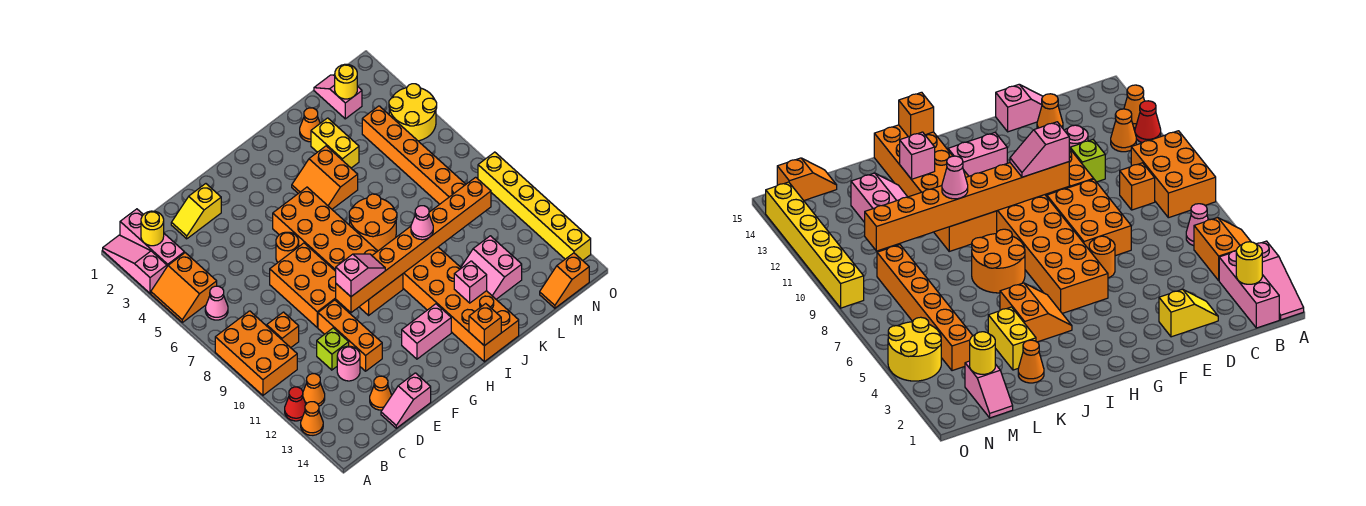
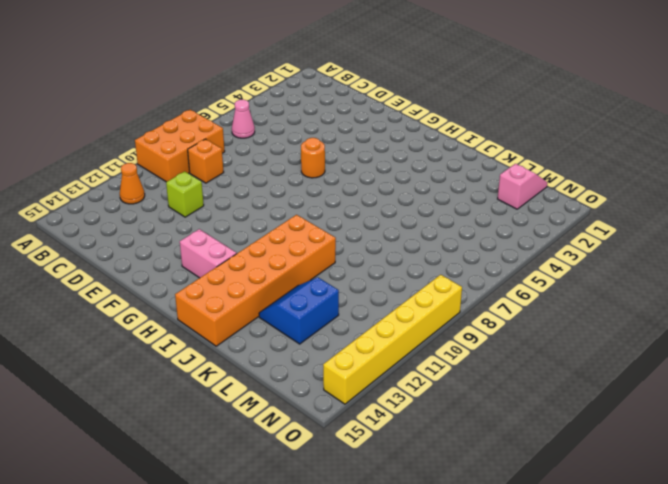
blue 2x2 slope [259,278,339,344] -> pink 2x2 slope [461,236,522,299]
none -> pink 1x3 slope [103,235,167,293]
none -> orange 2x2 slope [151,253,217,322]
none -> red 1x1 cone [285,387,306,421]
none -> orange 1x1 cone [301,402,323,435]

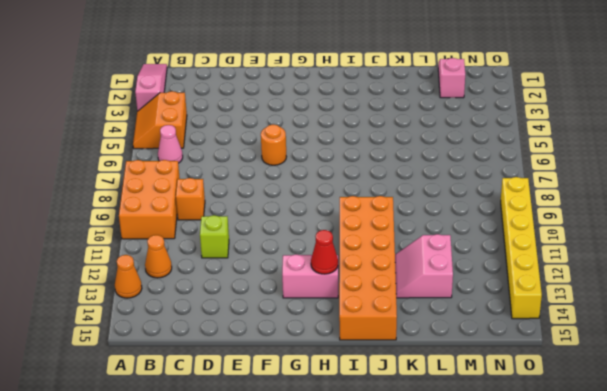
red 1x1 cone [311,230,338,274] -> red 1x1 cone moved to [285,387,306,421]
none -> pink 1x3 brick [120,209,184,266]
none -> yellow 1x2 slope [171,184,221,239]
none -> pink 1x1 round brick [337,346,360,381]
none -> orange 1x1 cone [370,376,392,410]

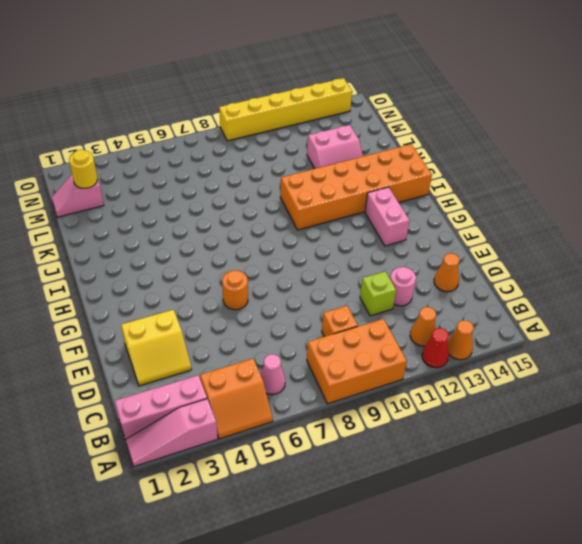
yellow 2x2 slope [121,310,192,386] -> yellow 1x2 slope [171,184,221,239]
none -> pink 1x2 slope [381,373,431,428]
none -> orange 2x3 brick [270,243,344,327]
none -> orange 1x3 brick [318,300,382,371]
none -> orange 2x6 brick [273,187,403,315]

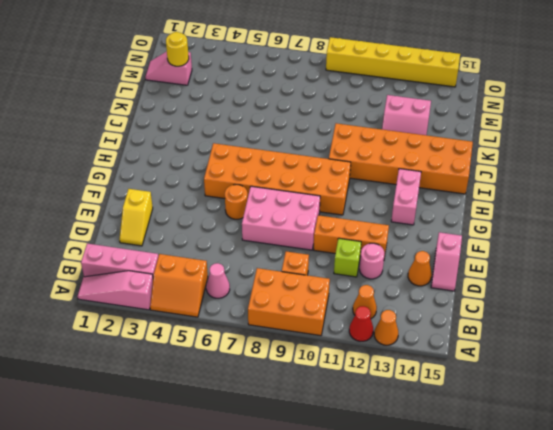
pink 2x3 brick [242,186,320,250] -> orange 2x3 brick [270,243,344,327]
none -> orange 2x2 slope [292,146,358,209]
none -> orange 2x2 round brick [349,194,397,251]
none -> orange 1x1 cone [300,108,320,142]
none -> yellow 1x2 brick [311,118,359,168]

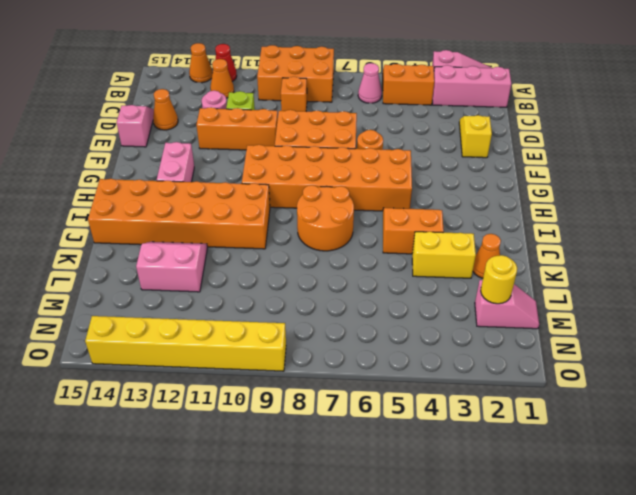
none -> orange 1x6 brick [362,106,466,204]
none -> orange 1x2 slope [540,253,589,308]
none -> yellow 2x2 round brick [389,84,437,141]
none -> yellow 1x1 round brick [141,211,164,246]

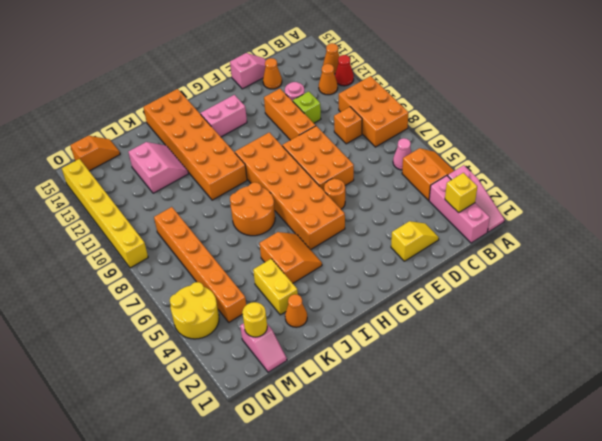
yellow 1x1 brick [445,173,477,213] -> yellow 1x1 round brick [141,211,164,246]
none -> orange 1x8 brick [336,177,491,313]
none -> orange 1x1 brick [469,304,501,346]
none -> pink 1x1 brick [454,261,487,303]
none -> pink 1x2 slope [336,254,385,297]

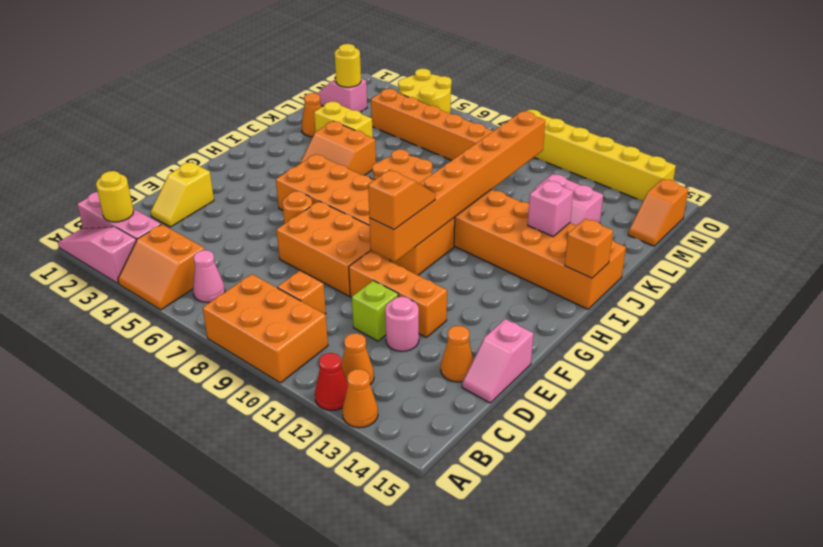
orange 1x2 slope [368,170,436,229] -> pink 1x2 slope [336,254,385,297]
none -> pink 1x2 brick [402,304,451,359]
none -> pink 1x1 cone [411,206,433,240]

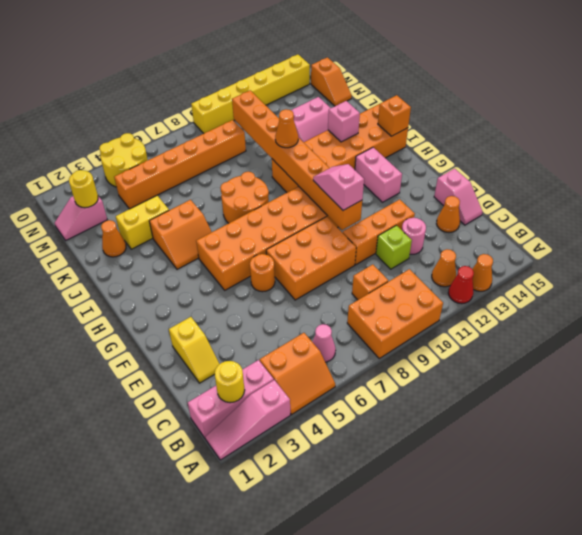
orange 1x1 cone [275,109,298,148] -> pink 1x1 cone [411,206,433,240]

